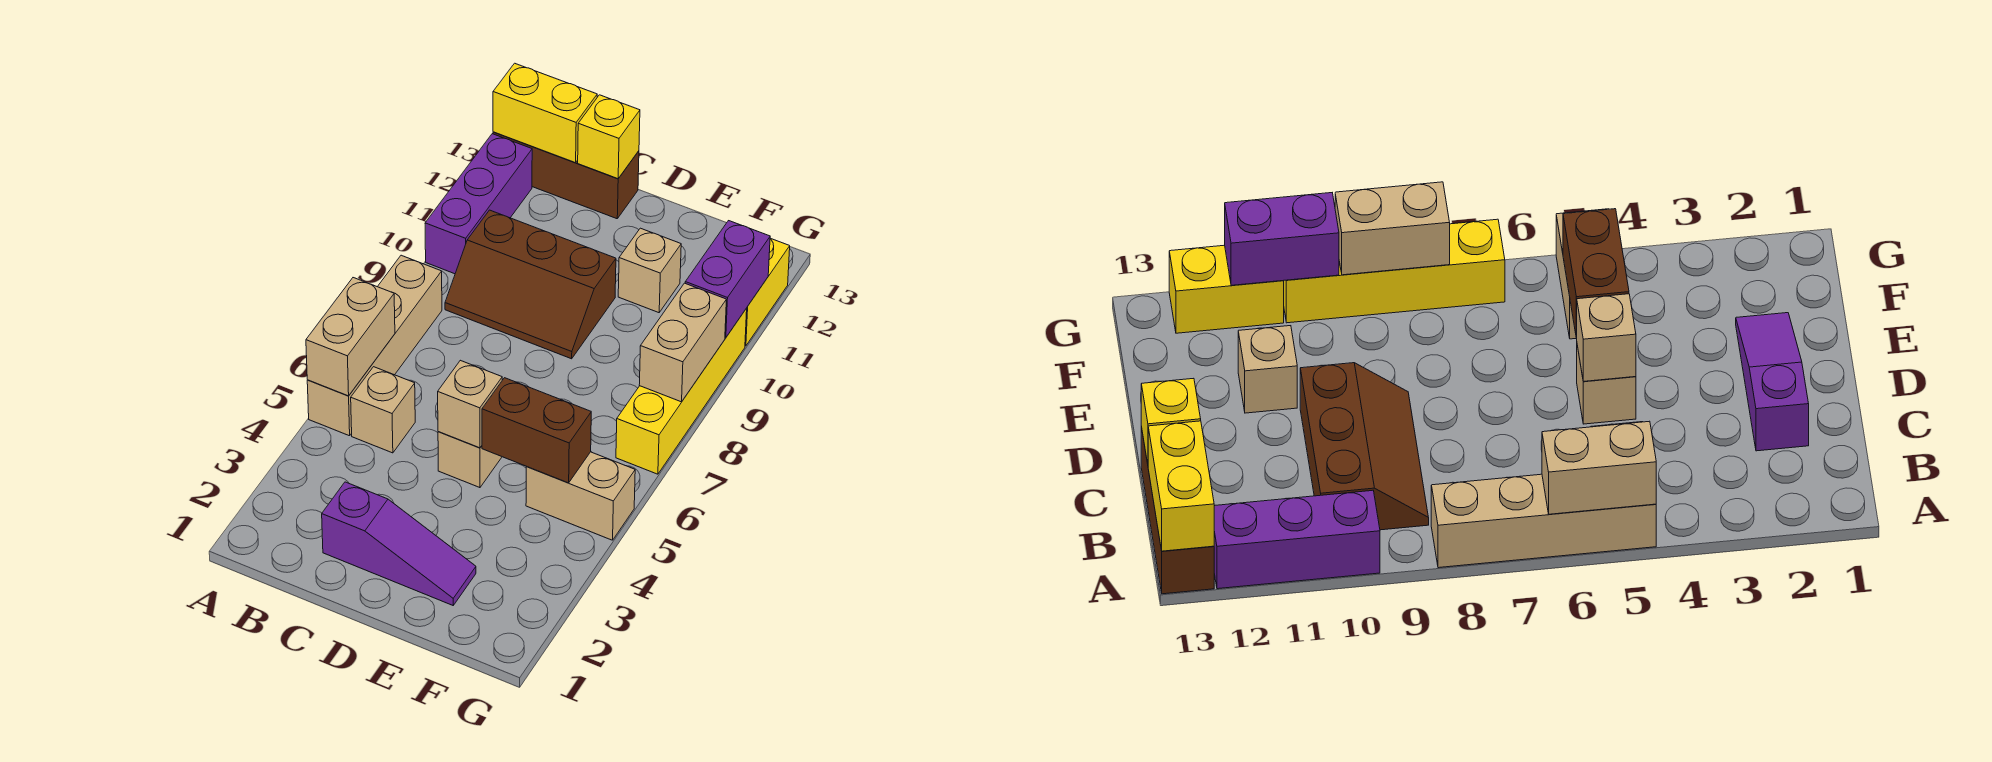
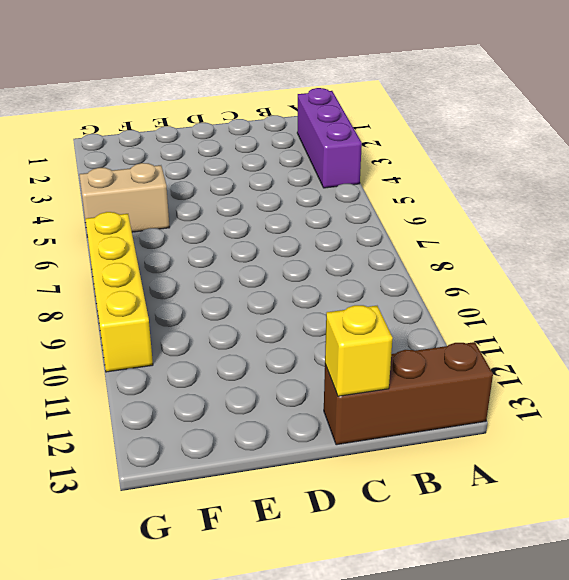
purple 1x3 brick [297,88,362,188] -> purple 1x3 brick moved to [425,134,532,274]
none -> tan 1x4 brick [307,255,442,436]
none -> tan 1x1 brick [351,367,415,453]
none -> brown 2x3 slope [445,210,616,359]

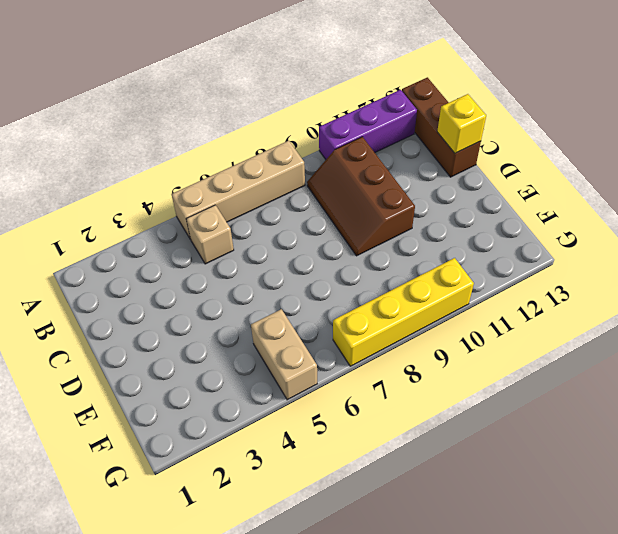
none -> purple 1x3 slope [322,482,476,605]
none -> tan 1x1 brick [438,432,502,488]
none -> tan 1x1 brick [618,228,681,313]

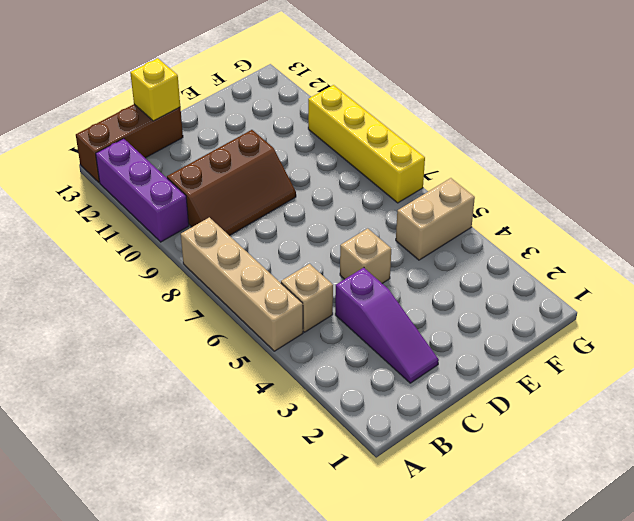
purple 1x3 slope [335,268,439,383] -> purple 1x3 slope turned to [322,482,476,605]
none -> tan 1x1 brick [618,228,681,313]
none -> yellow 1x2 brick [745,238,790,346]
none -> tan 1x2 brick [306,278,395,396]

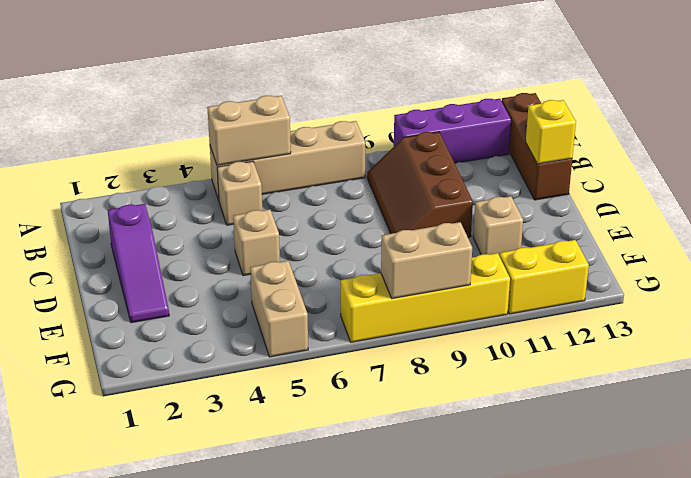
none -> yellow 1x2 brick [493,63,597,163]
none -> tan 1x1 brick [438,360,502,448]
none -> brown 1x2 brick [482,378,591,483]

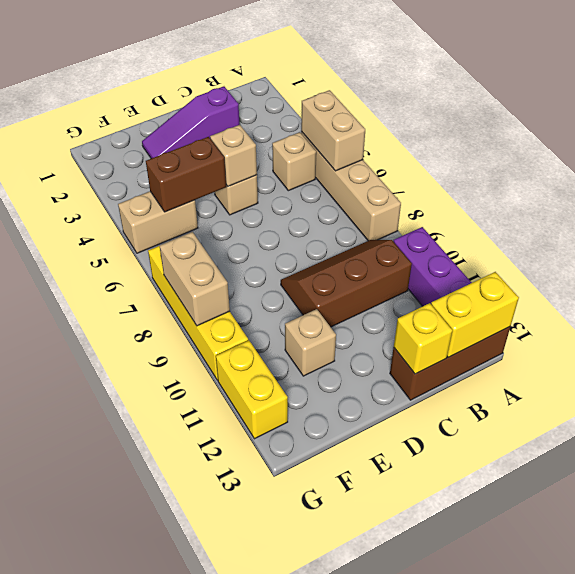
none -> purple 1x2 brick [685,221,770,338]

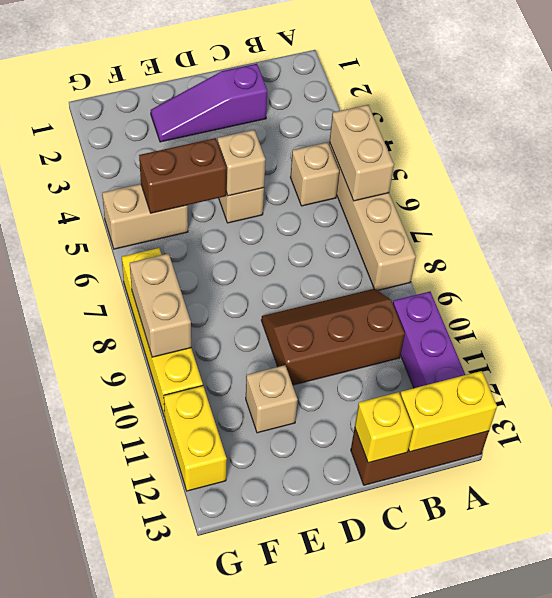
none -> purple 1x2 brick [685,221,770,338]

